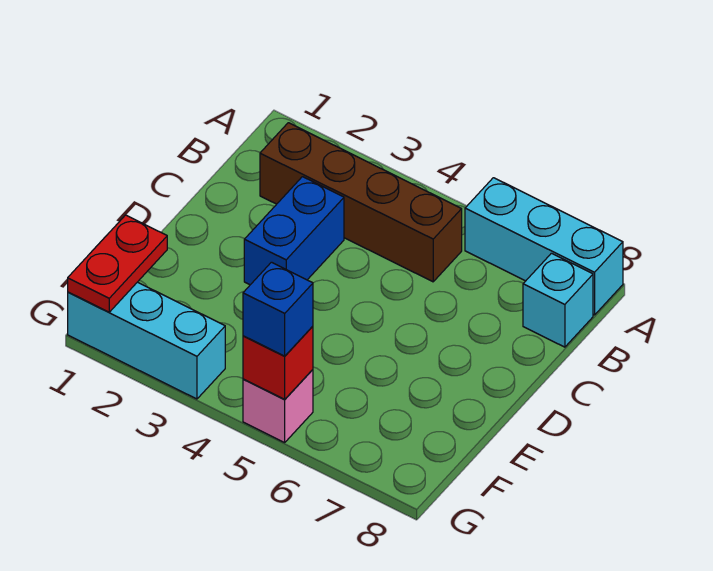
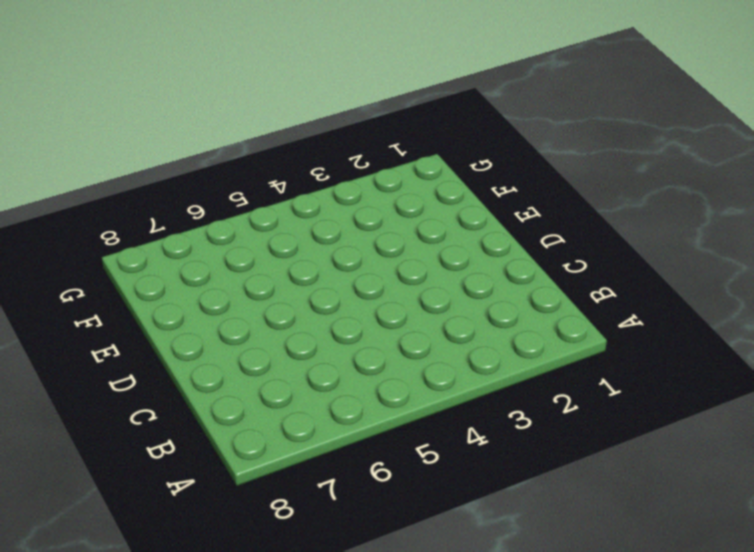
none -> cyan 1x3 brick [465,178,623,315]
none -> brown 1x4 brick [260,123,462,282]

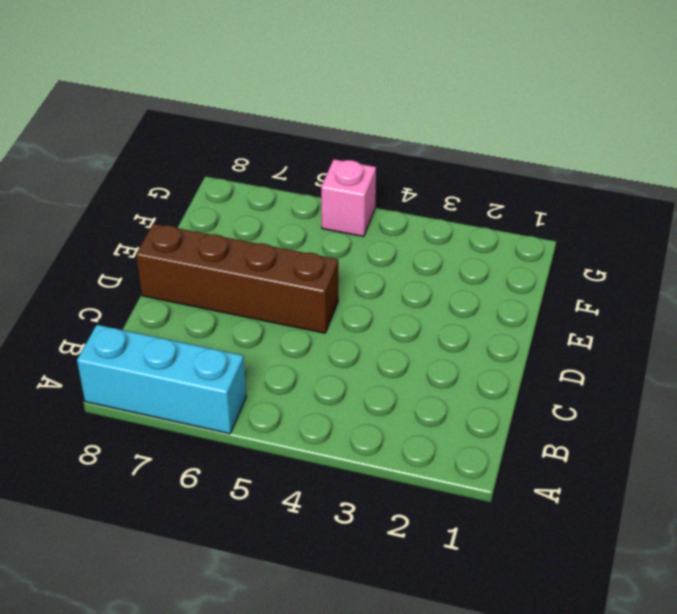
brown 1x4 brick [136,224,338,333] -> brown 1x4 brick moved to [260,123,462,282]
none -> cyan 1x1 brick [523,253,593,347]
none -> blue 1x2 brick [244,177,344,285]

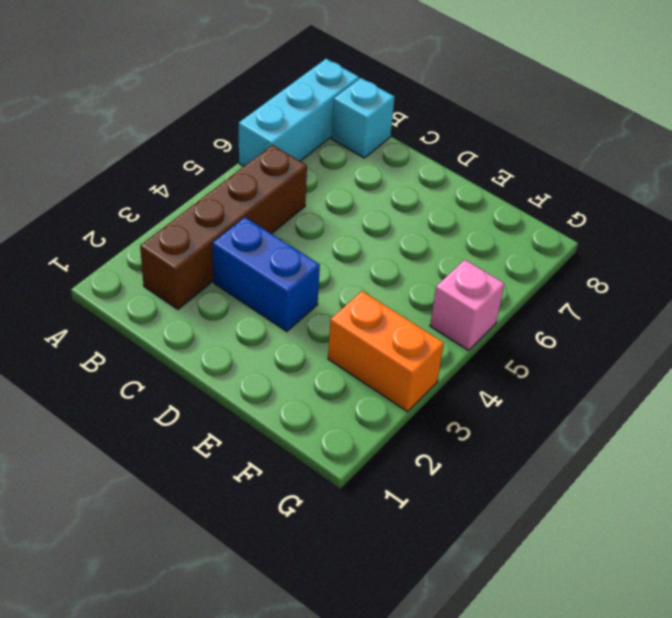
orange 1x2 brick [328,291,444,412] -> cyan 1x3 brick [68,282,225,399]
none -> red 1x2 plate [68,215,167,312]
none -> red 1x1 brick [243,326,313,399]

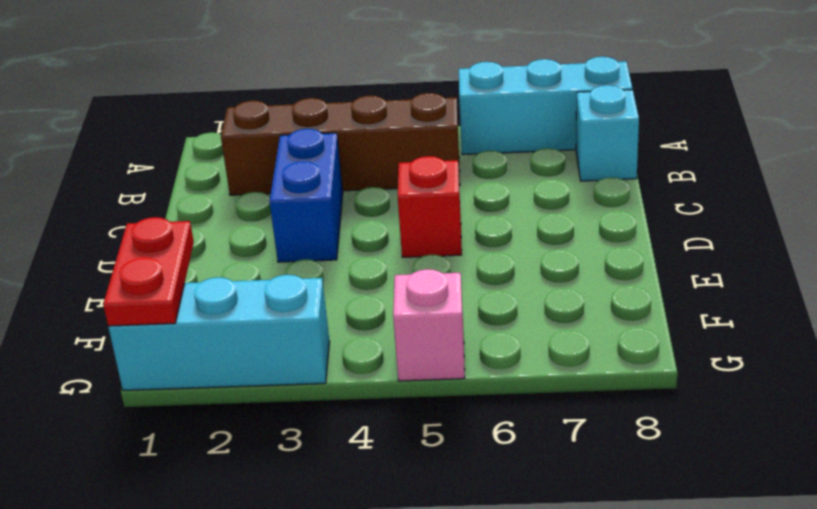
red 1x1 brick [398,156,462,257] -> red 1x1 brick moved to [243,326,313,399]
none -> blue 1x1 brick [243,262,313,356]

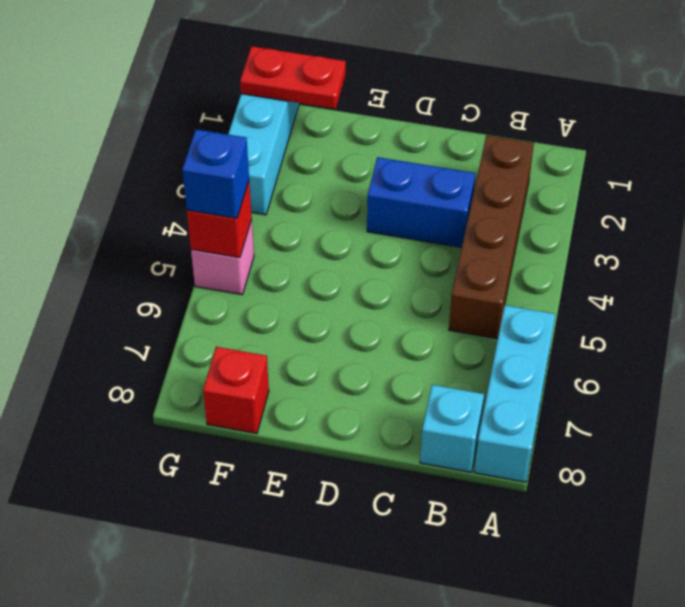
red 1x1 brick [203,347,269,434] -> none

